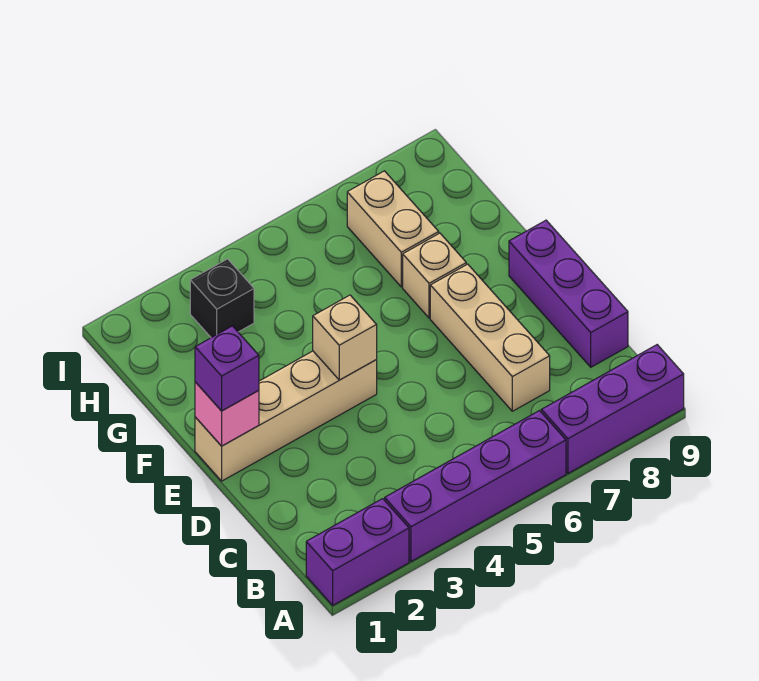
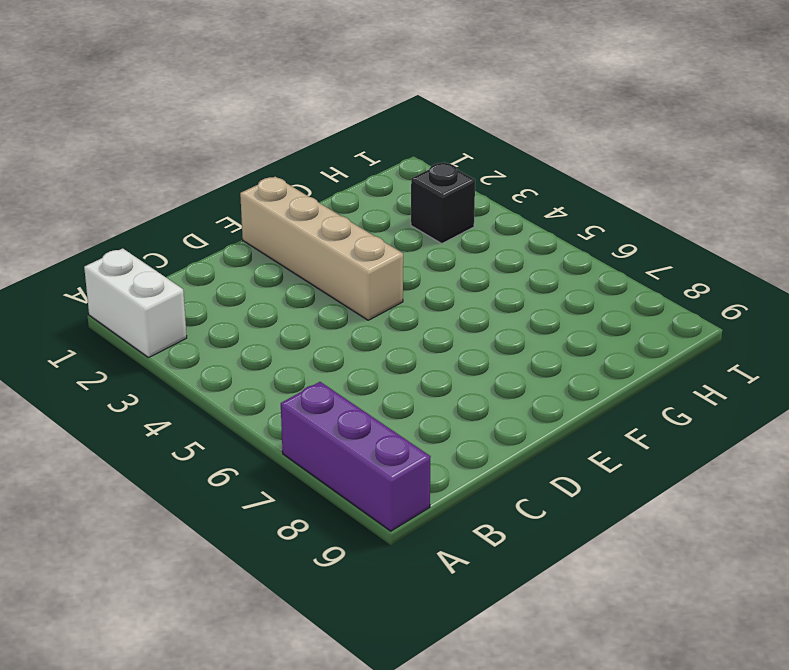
white 1x2 brick [84,248,187,358] -> purple 1x2 brick [306,499,409,605]
none -> purple 1x4 brick [385,411,566,561]
none -> tan 1x3 brick [430,264,550,411]
none -> purple 1x3 brick [509,220,628,367]

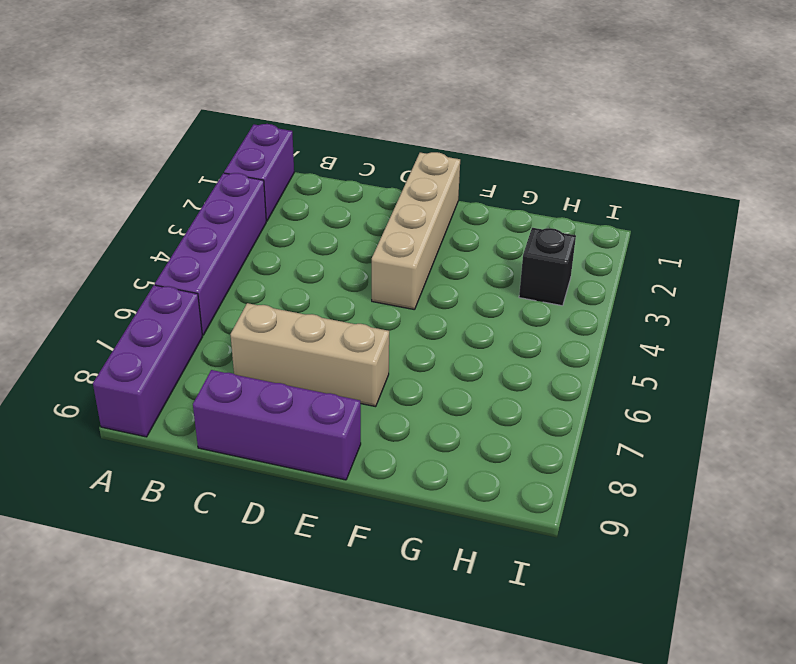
none -> tan 1x1 brick [403,233,466,318]
none -> tan 1x2 brick [347,171,439,287]
none -> pink 1x1 brick [195,382,259,446]

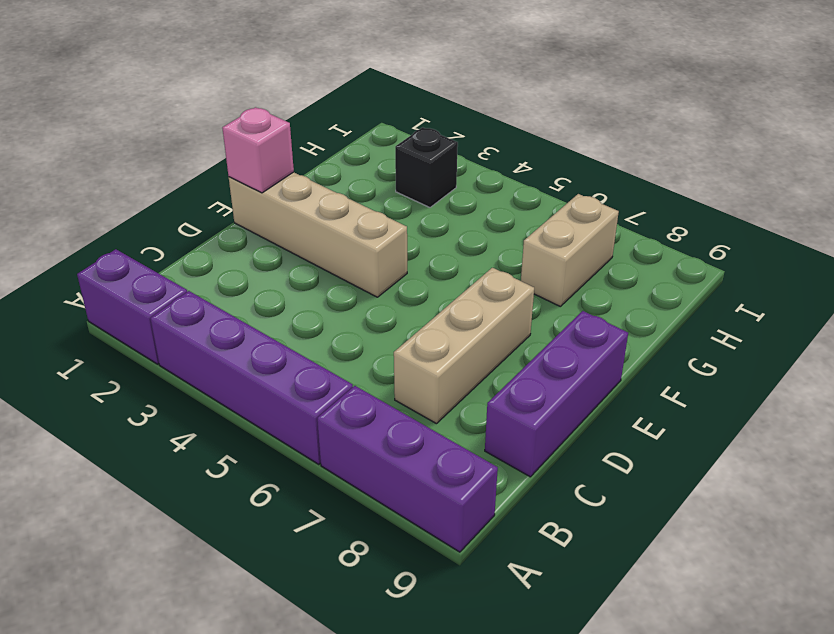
none -> tan 1x1 brick [403,233,466,318]
none -> tan 1x1 brick [313,295,377,380]
none -> purple 1x1 brick [195,326,259,411]

